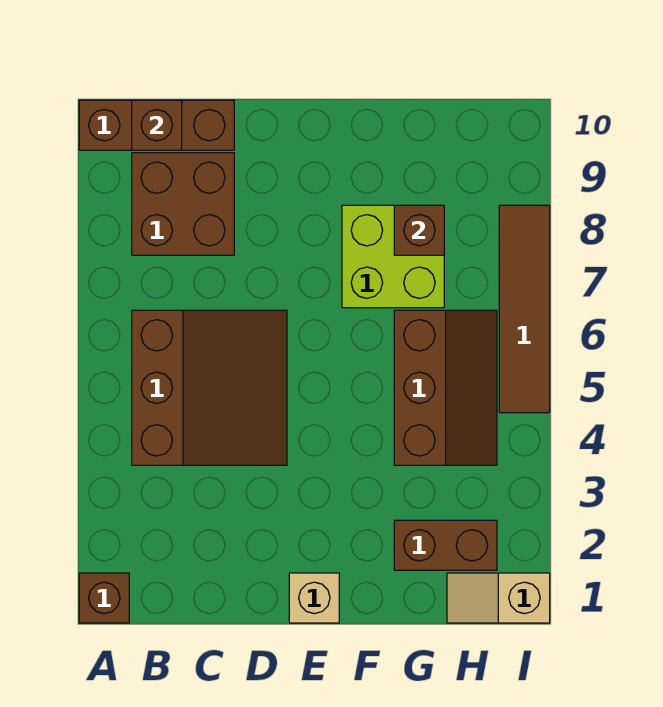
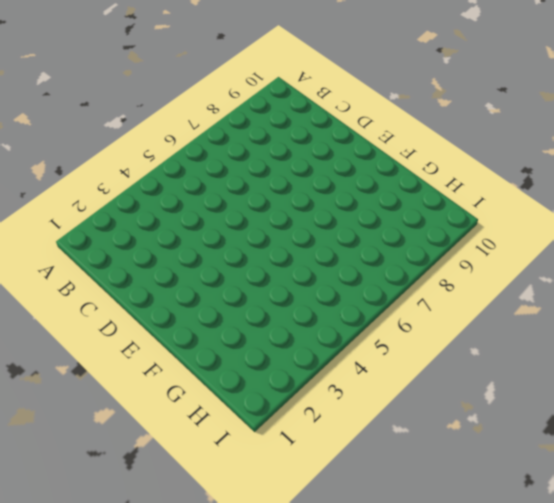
none -> brown 1x1 brick [79,573,129,623]
none -> brown 1x3 brick [79,100,234,150]
none -> brown 3x3 slope [132,310,287,465]

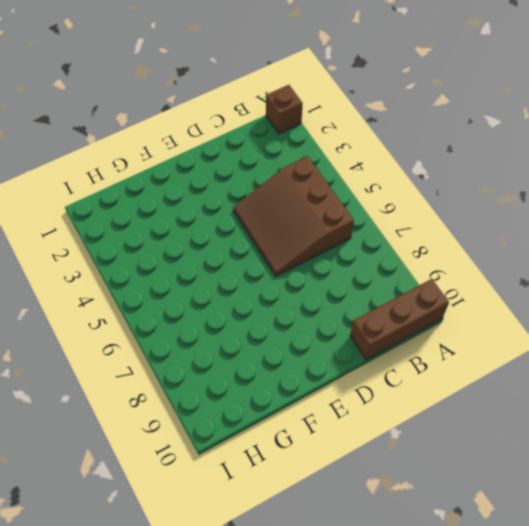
none -> brown 2x2 brick [132,153,234,255]
none -> tan 1x1 brick [289,573,339,623]
none -> lime 2x2 brick [342,205,444,308]

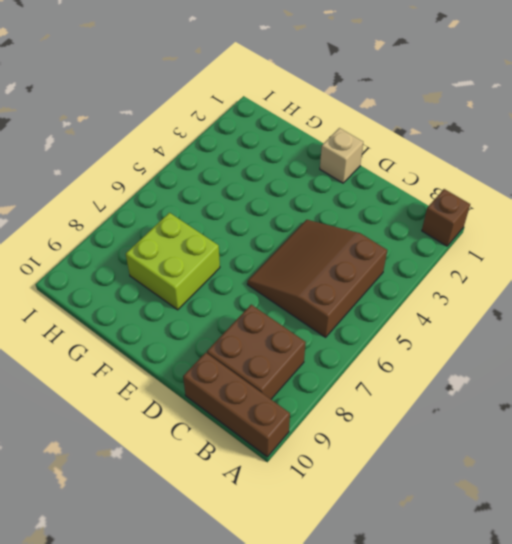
none -> brown 1x2 brick [394,520,497,570]
none -> brown 2x3 slope [394,310,497,465]
none -> tan 1x2 slope [447,573,550,623]

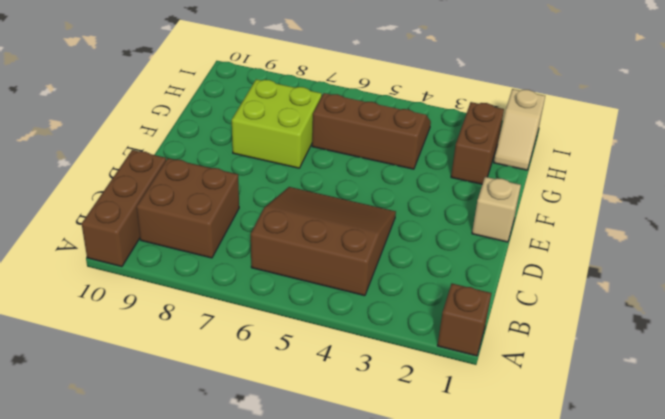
none -> brown 1x4 tile [499,205,550,413]
none -> brown 1x1 brick [132,100,182,150]
none -> brown 1x1 brick [394,205,444,255]

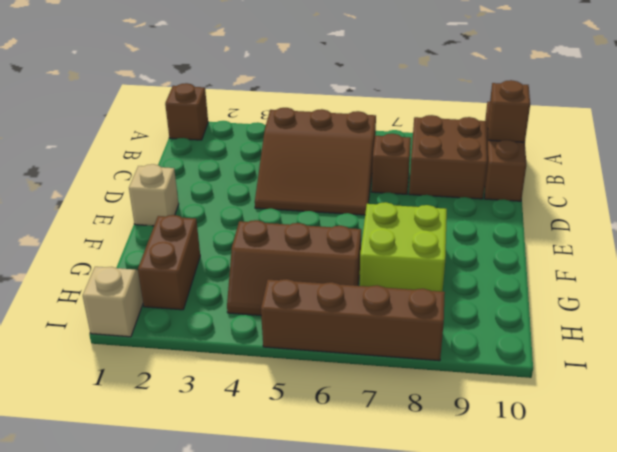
brown 1x1 brick [372,134,411,194] -> brown 1x1 brick moved to [394,205,444,255]
brown 1x4 brick [261,279,445,361] -> brown 1x4 tile [499,205,550,413]

